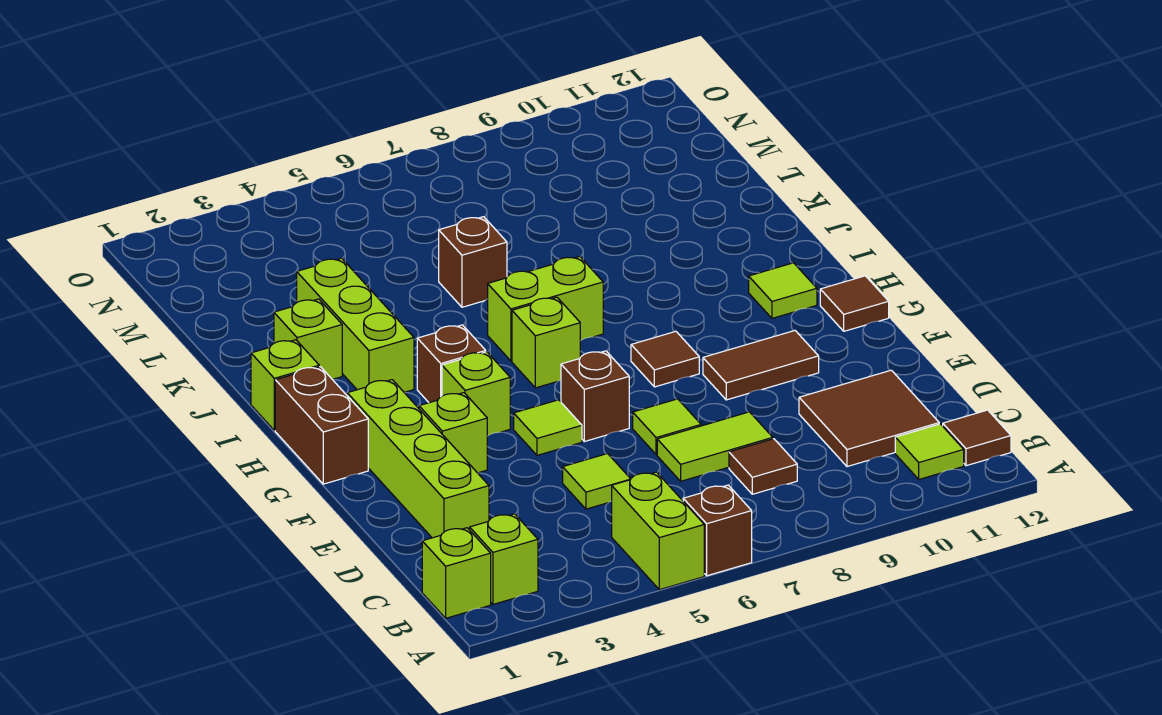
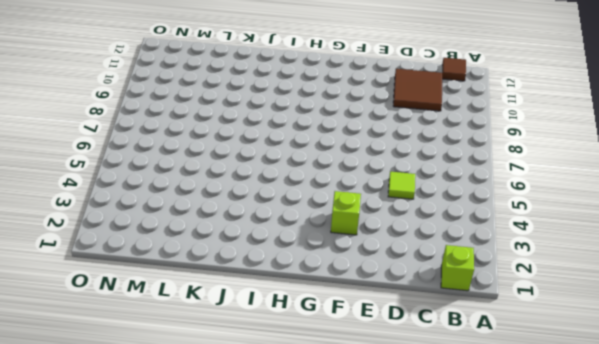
none -> lime 1x2 brick [612,472,704,590]
none -> brown 1x1 brick [683,485,752,576]
none -> lime 1x1 brick [470,514,538,604]

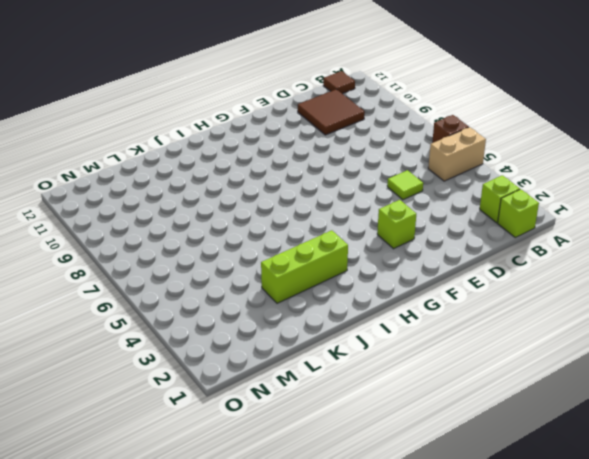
tan 1x2 brick [428,127,486,181] -> lime 1x2 brick [612,472,704,590]
none -> lime 1x1 tile [895,424,964,479]
none -> brown 1x1 tile [729,439,797,494]
none -> lime 1x4 brick [347,380,489,538]

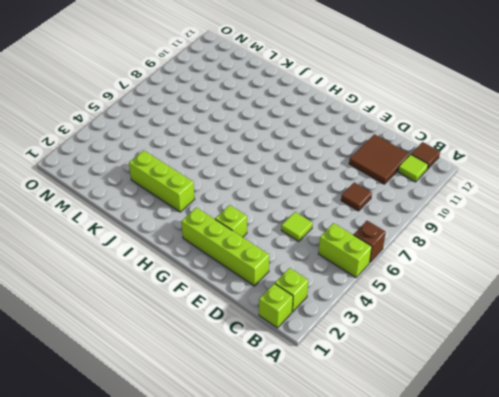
none -> lime 1x2 tile [657,412,773,481]
none -> lime 1x1 tile [633,399,701,455]
none -> lime 1x1 tile [514,400,582,455]

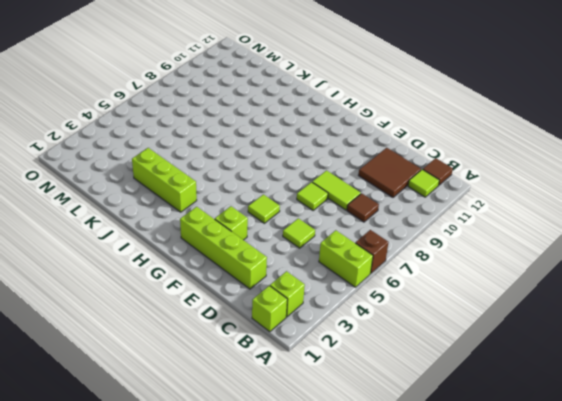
lime 1x2 tile [312,171,361,210] -> lime 1x2 tile turned to [657,412,773,481]
none -> brown 1x1 brick [561,351,629,442]
none -> brown 1x2 tile [703,331,819,400]
none -> brown 1x2 brick [275,367,368,484]

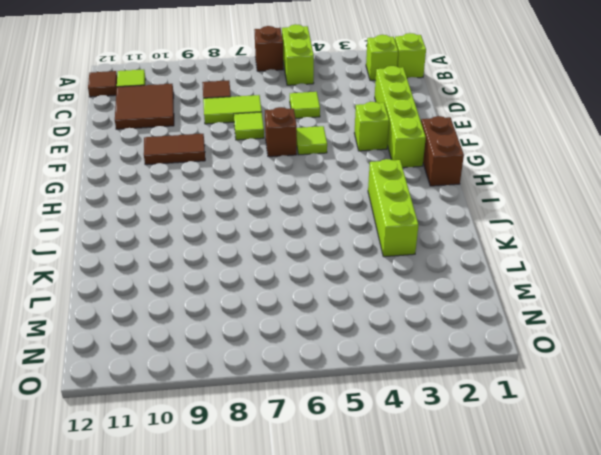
none -> lime 1x1 brick [442,352,510,436]
none -> brown 1x1 tile [631,331,699,387]
none -> brown 1x1 tile [820,276,889,331]

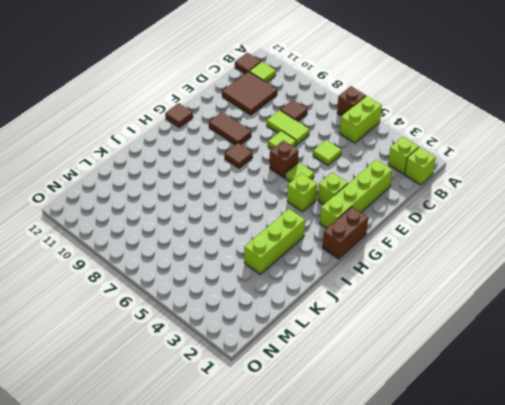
none -> brown 1x1 brick [417,325,486,403]
none -> lime 1x1 brick [512,297,580,388]
none -> lime 1x1 tile [749,263,817,318]

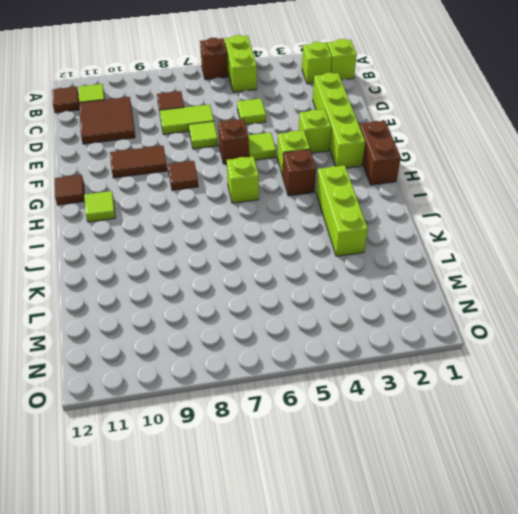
none -> lime 1x1 brick [251,340,319,430]
none -> lime 1x2 brick [488,257,603,361]
none -> lime 1x1 brick [274,299,342,379]

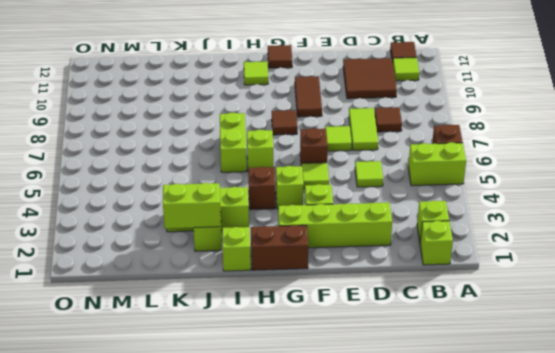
lime 1x2 brick [163,183,221,228] -> none
none -> brown 1x1 brick [439,217,507,307]

